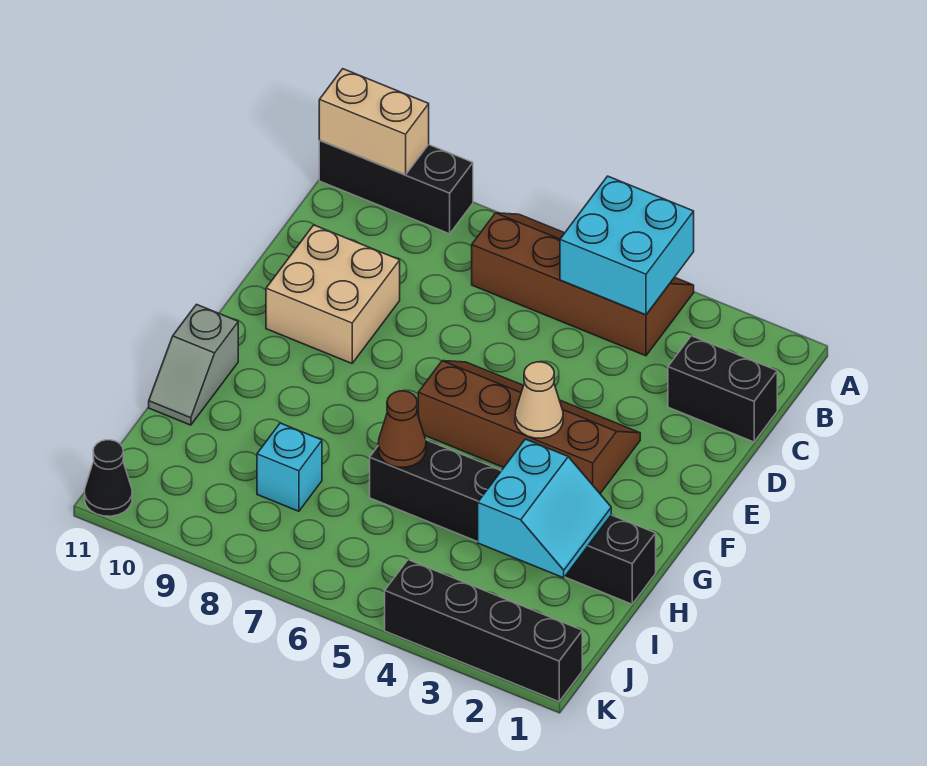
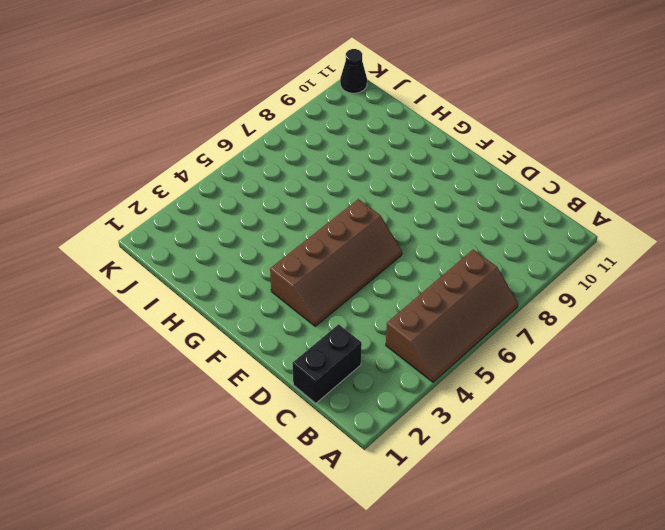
none -> black 1x3 brick [319,140,473,234]
none -> tan 2x2 brick [266,225,400,363]
none -> grey 1x2 slope [149,304,238,425]

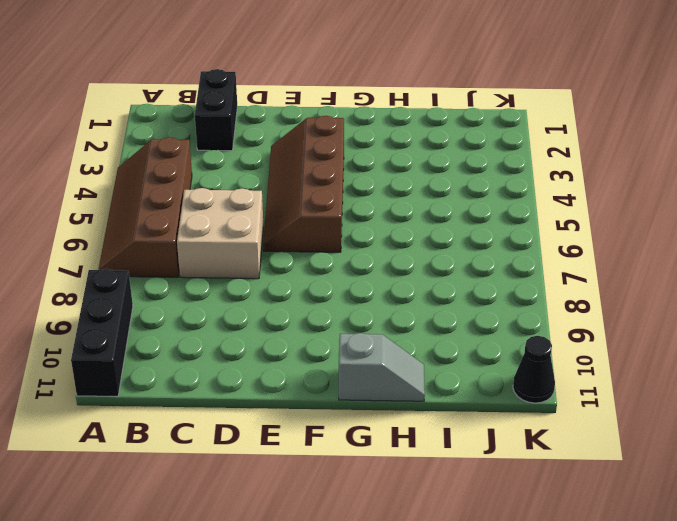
tan 2x2 brick [177,188,263,279] -> tan 2x2 brick moved to [266,225,400,363]
none -> black 1x6 brick [370,440,656,604]
none -> cyan 1x1 brick [257,423,322,511]
none -> black 1x4 brick [385,560,582,702]

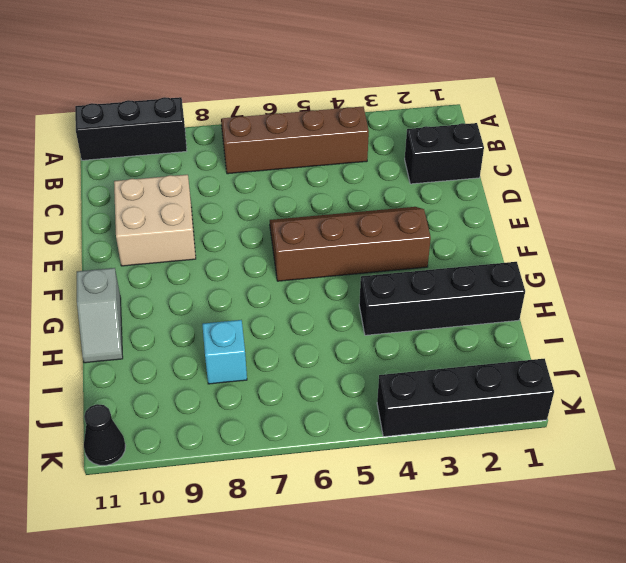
black 1x4 brick [359,262,525,335] -> black 1x6 brick [370,440,656,604]
none -> cyan 2x2 brick [560,176,694,315]
none -> tan 1x2 brick [319,69,429,175]
none -> tan 1x1 cone [515,362,563,438]

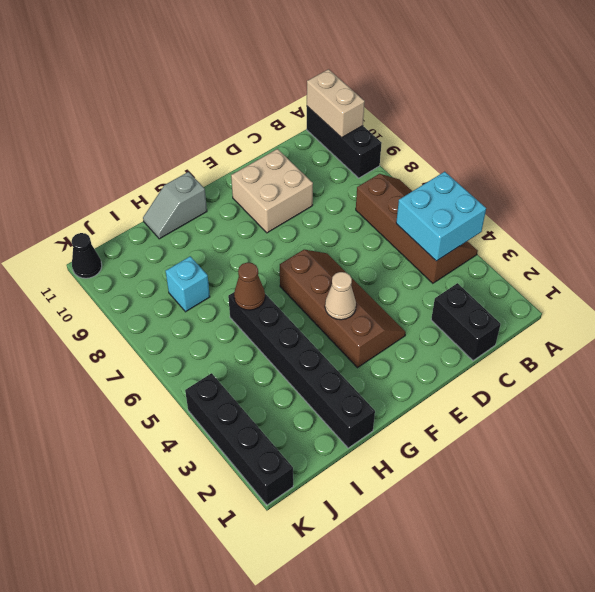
none -> cyan 2x2 slope [478,439,611,578]

